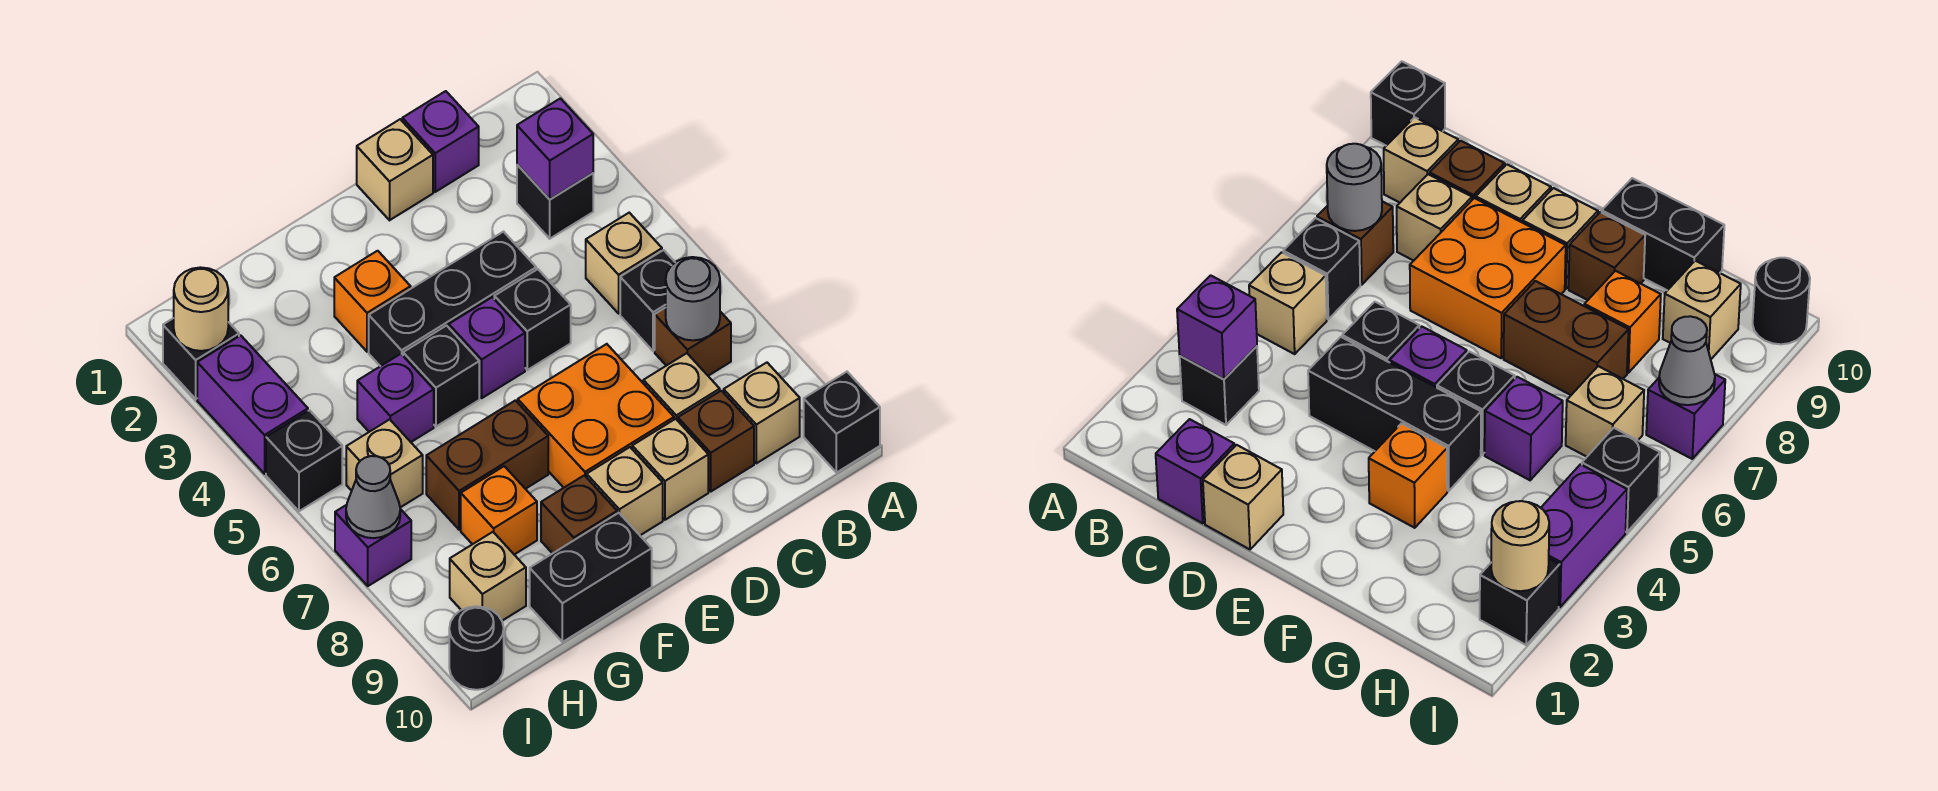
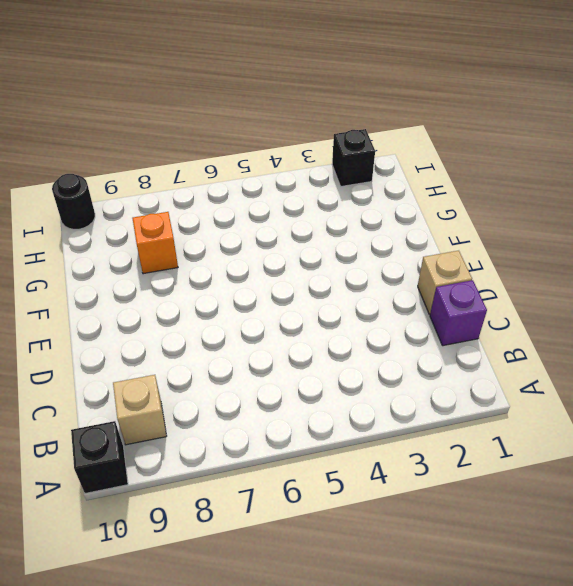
none -> black 1x1 brick [517,165,593,239]
none -> tan 1x1 brick [586,213,662,313]
none -> black 1x1 brick [620,250,675,351]
none -> brown 1x1 brick [655,308,731,376]

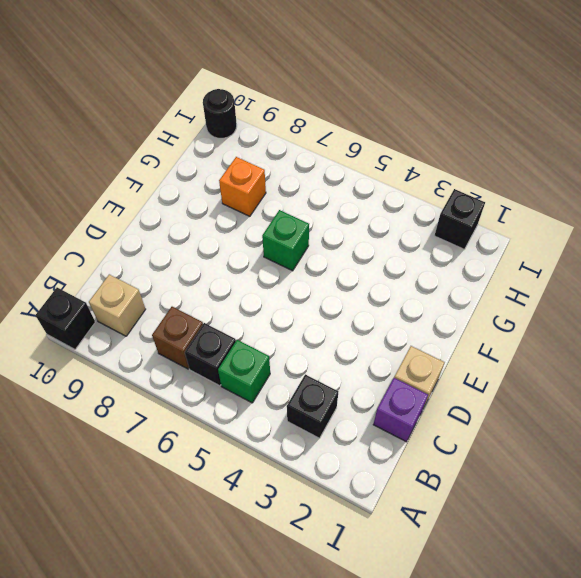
green 1x1 brick [218,340,270,403] -> tan 1x1 brick [586,213,662,313]
green 1x1 brick [262,210,309,271] -> none
none -> tan 1x1 brick [643,353,720,421]
none -> brown 1x1 brick [678,391,754,491]
none -> black 1x3 brick [369,232,536,366]
none -> black 1x1 brick [494,269,571,370]

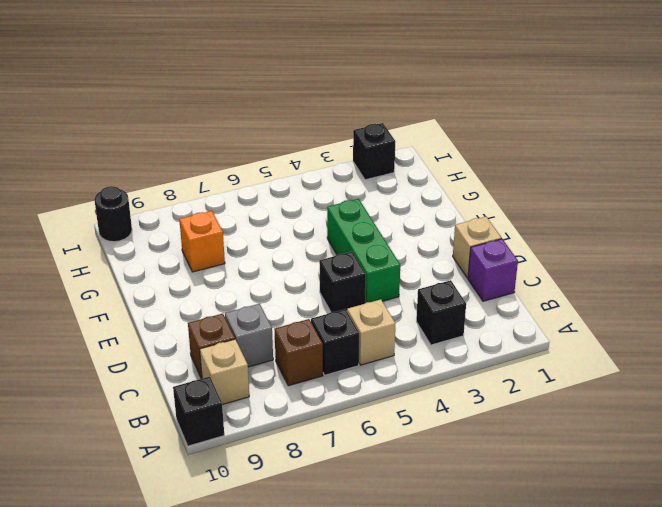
grey 1x1 brick [225,304,273,367] -> tan 1x1 brick [643,353,720,421]
green 1x3 brick [327,199,400,303] -> black 1x3 brick [369,232,536,366]
none -> orange 2x2 brick [518,344,674,488]
none -> tan 1x1 brick [632,419,708,520]
none -> purple 1x1 brick [449,297,525,398]
none -> tan 1x1 brick [587,447,663,535]

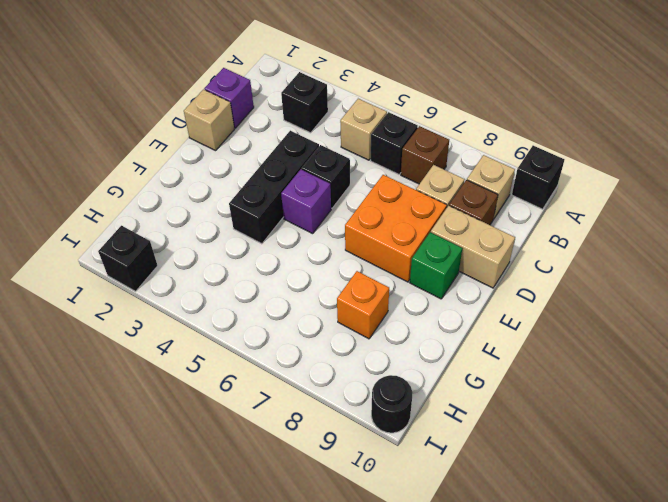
tan 1x2 brick [431,206,515,288] -> tan 1x1 brick [632,419,708,520]
green 1x1 brick [410,232,462,299] -> tan 1x1 brick [587,447,663,535]
none -> orange 1x1 brick [334,251,411,352]
none -> black 1x1 brick [403,326,479,426]
none -> brown 1x2 brick [426,400,548,530]
none -> brown 1x1 brick [541,475,617,554]

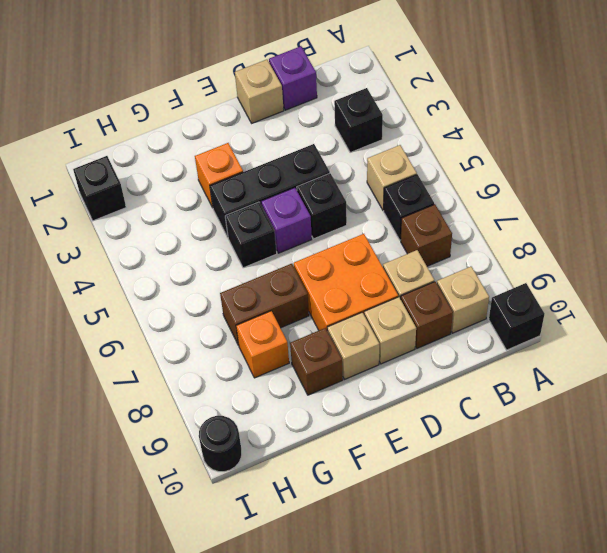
none -> black 1x2 brick [530,513,652,642]
none -> purple 1x1 brick [357,354,434,442]
none -> tan 1x1 brick [346,419,423,507]
none -> tan 1x1 brick [450,532,526,621]

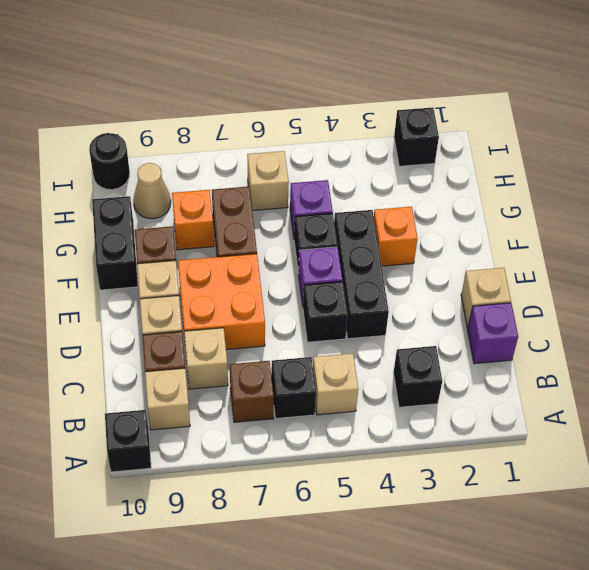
tan 1x1 cone [133,163,171,219] -> tan 1x1 brick [450,532,526,621]
none -> purple 1x2 brick [197,335,308,474]
none -> black 1x1 brick [266,410,342,511]
none -> purple 1x1 brick [335,505,411,586]
none -> purple 1x1 brick [517,98,593,199]

